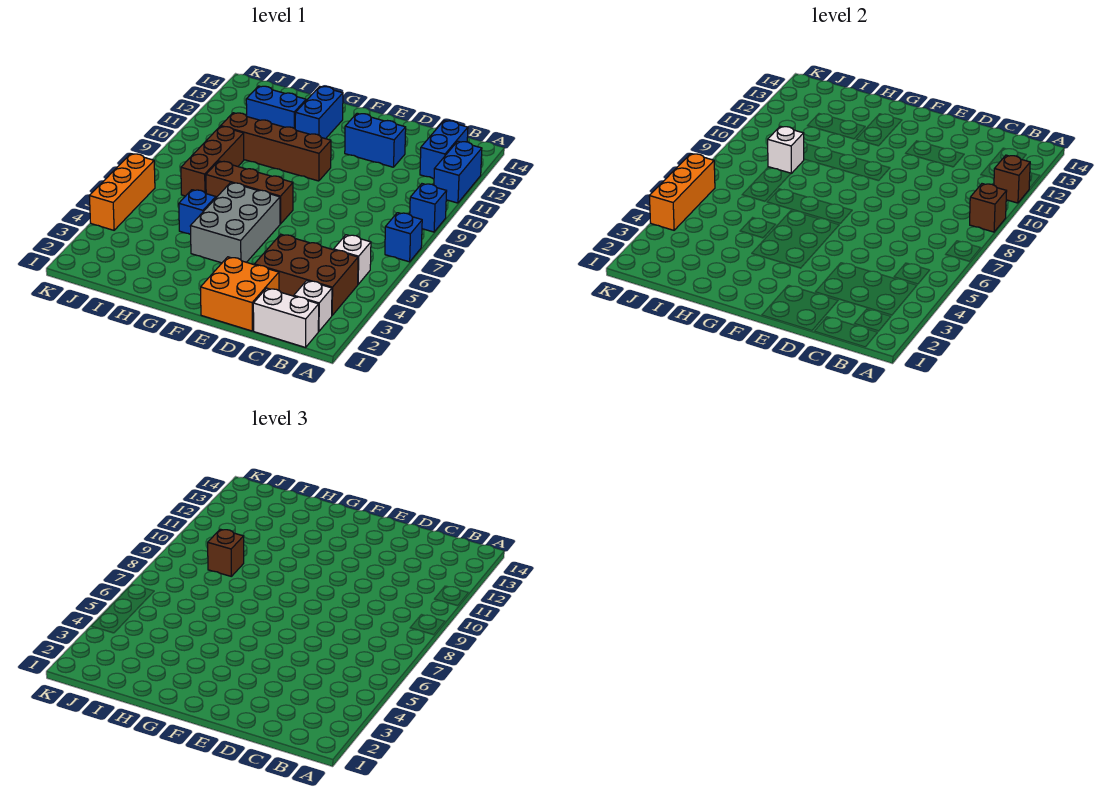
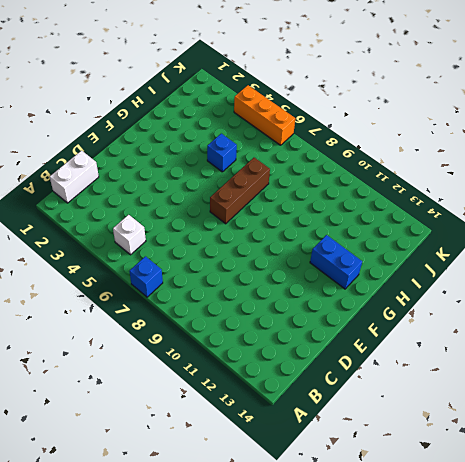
none -> blue 1x1 brick [410,184,447,232]
none -> blue 1x2 brick [434,141,482,203]
none -> white 1x1 brick [294,281,332,331]

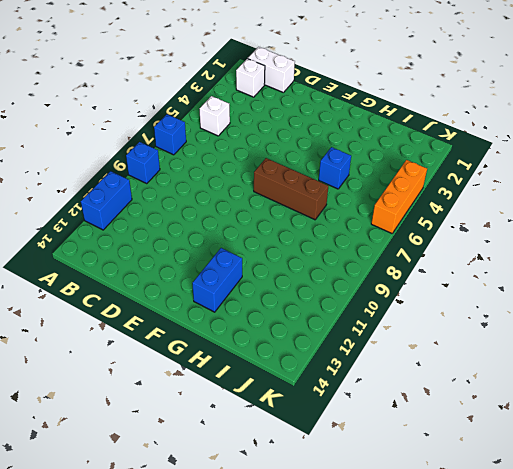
none -> brown 2x3 brick [254,234,358,315]
none -> blue 1x2 brick [420,121,468,179]
none -> orange 2x2 brick [201,257,279,331]

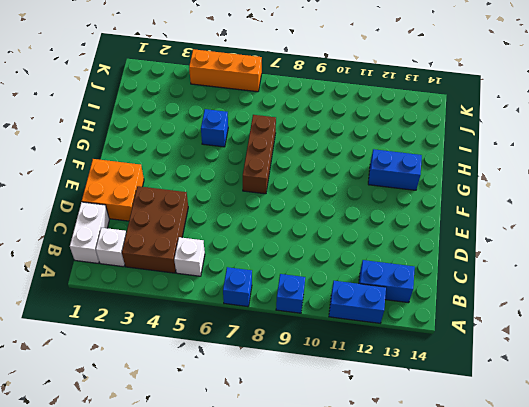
none -> blue 1x2 brick [345,113,406,167]
none -> grey 2x3 brick [190,183,280,263]
none -> brown 1x4 brick [221,113,331,181]

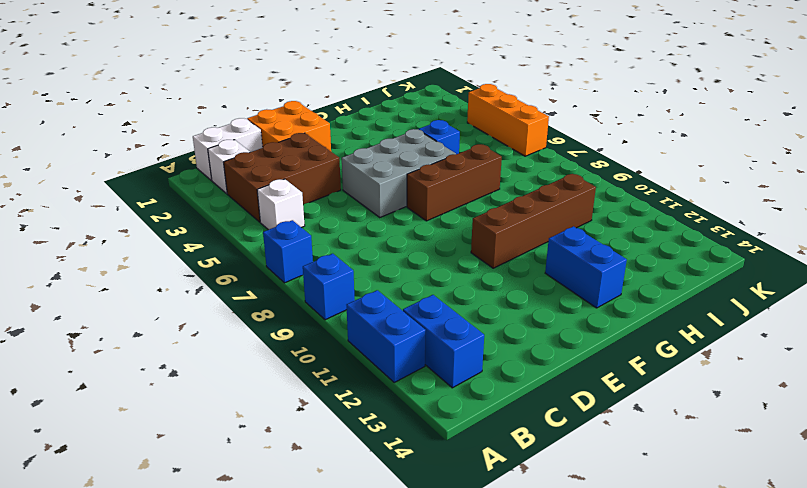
grey 2x3 brick [342,129,456,217] -> grey 2x3 brick turned to [190,183,280,263]
none -> blue 1x2 brick [345,113,406,167]
none -> blue 1x2 brick [246,86,306,129]
none -> brown 1x3 brick [181,126,244,196]

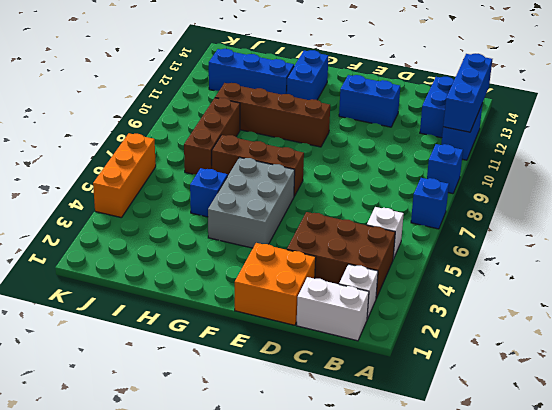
blue 1x3 brick [443,54,492,132] -> brown 1x1 brick [994,155,1030,203]
blue 1x3 brick [209,49,294,95] -> blue 1x2 brick [246,86,306,129]
none -> brown 1x1 brick [970,184,1007,232]
none -> white 1x1 brick [768,126,804,173]
none -> orange 1x3 brick [649,154,715,230]

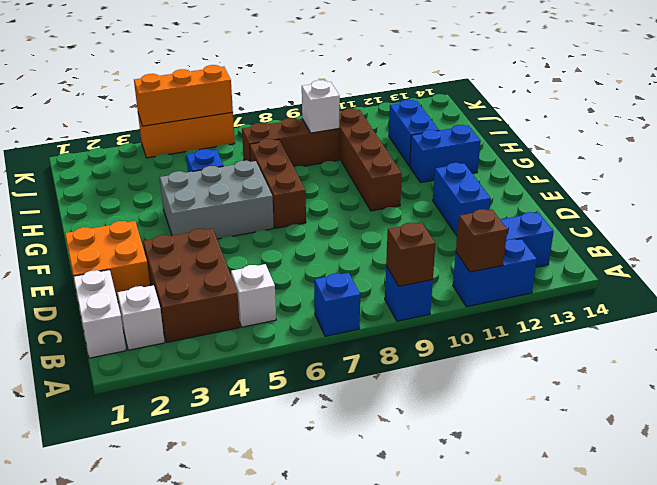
none -> brown 1x1 brick [208,529,244,576]

